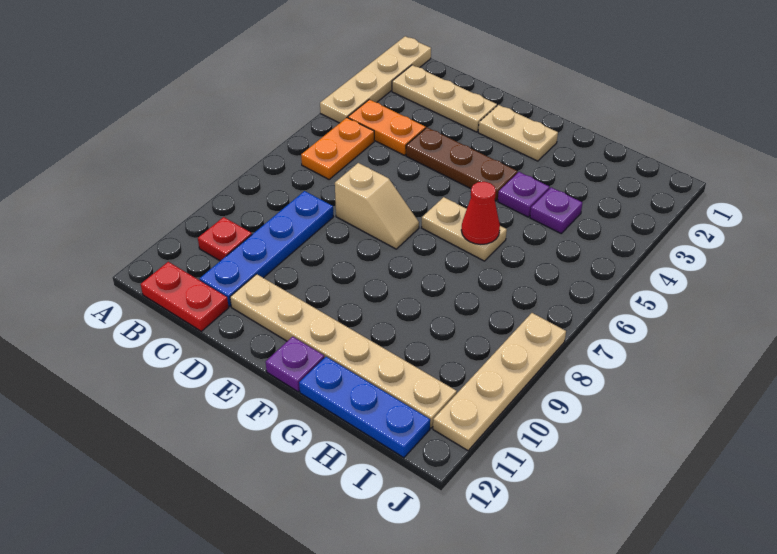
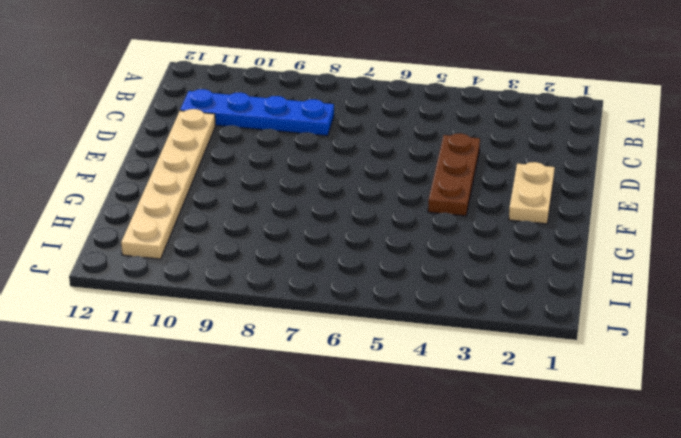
none -> tan 1x4 plate [320,36,431,123]
none -> tan 1x3 plate [392,65,497,132]
none -> orange 1x2 plate [348,100,426,155]

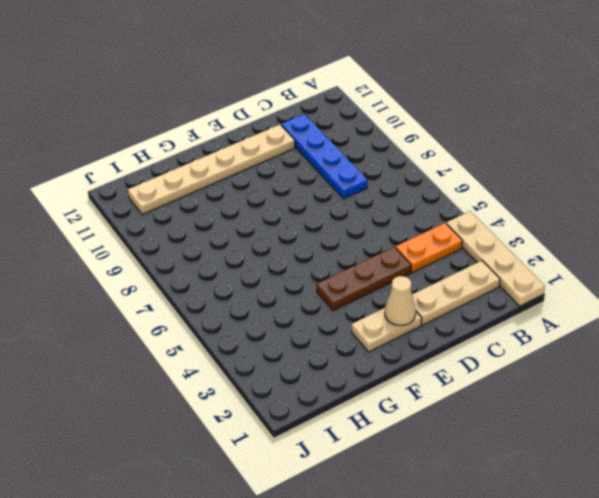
tan 1x1 cone [385,276,416,326] -> none
none -> orange 1x2 plate [301,118,374,179]
none -> red 1x1 plate [198,217,252,261]
none -> red 1x2 plate [141,262,229,331]

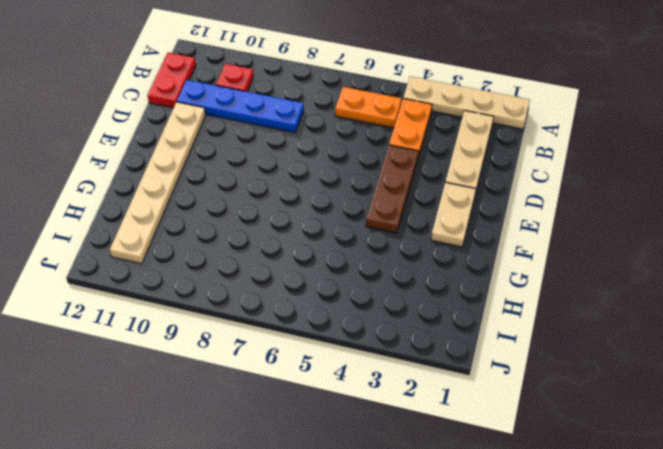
none -> tan 1x2 slope [335,163,419,249]
none -> tan 1x2 plate [422,197,507,261]
none -> purple 1x1 plate [266,337,324,392]

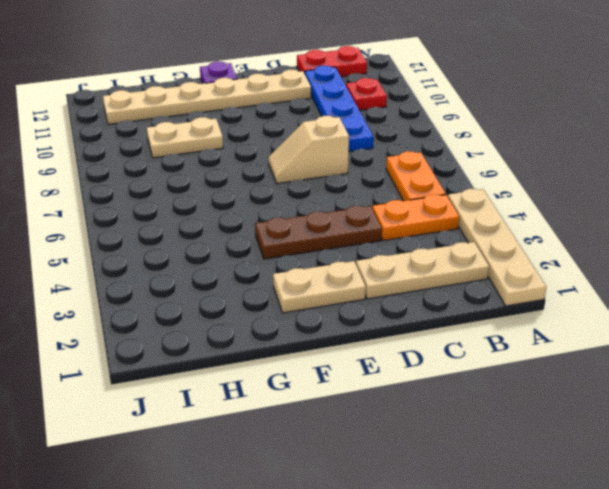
tan 1x2 plate [147,117,223,158] -> tan 1x2 plate moved to [422,197,507,261]
none -> purple 1x1 plate [498,172,550,217]
none -> blue 1x3 plate [299,357,430,458]
none -> purple 1x1 plate [530,187,582,233]

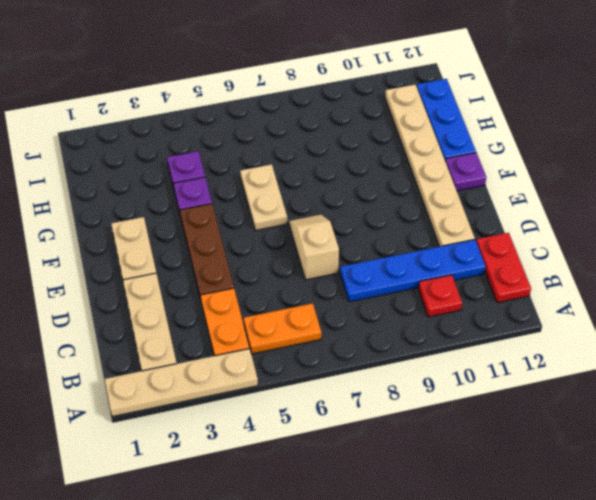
none -> tan 1x4 plate [433,313,566,451]
none -> red 1x1 cone [461,182,500,244]

